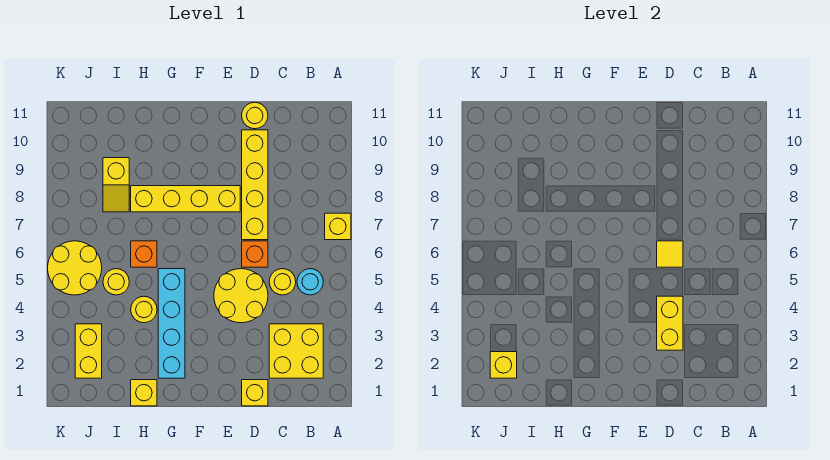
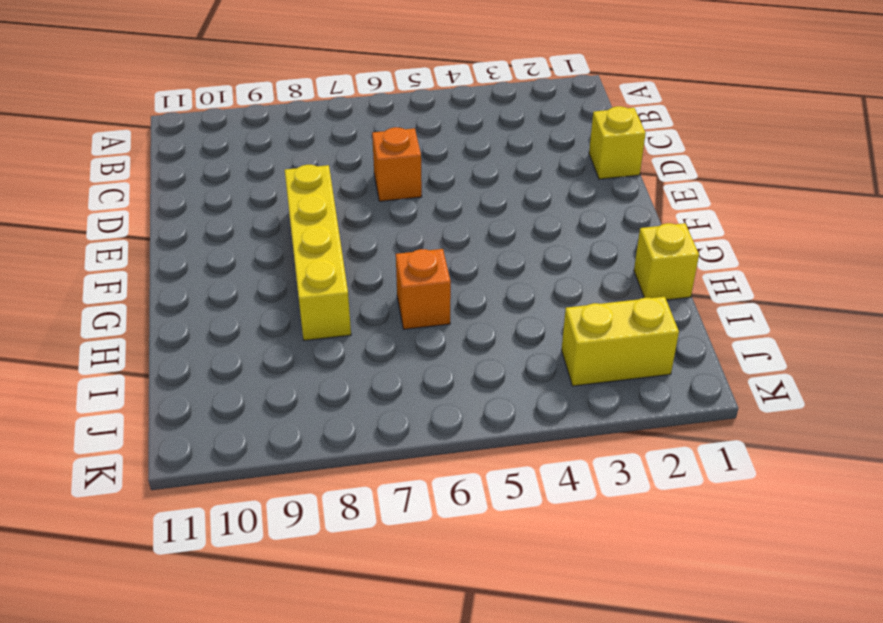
none -> yellow 1x1 brick [325,213,351,240]
none -> yellow 2x2 brick [269,324,323,378]
none -> cyan 1x1 round brick [297,269,323,295]

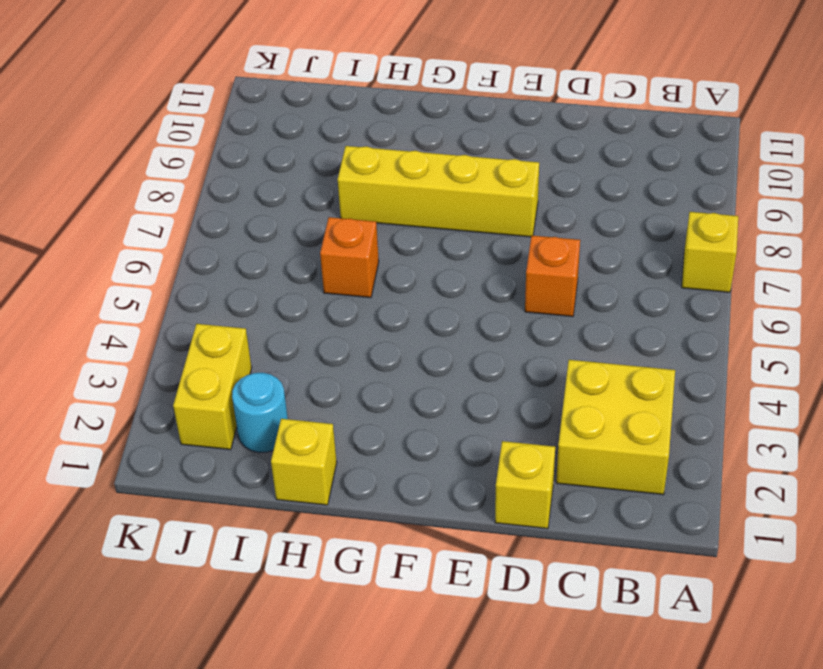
cyan 1x1 round brick [232,373,288,453] -> cyan 1x1 round brick moved to [297,269,323,295]
none -> yellow 1x1 round brick [269,269,296,295]
none -> yellow 2x2 round brick [214,269,268,323]
none -> yellow 1x4 brick [242,130,268,240]

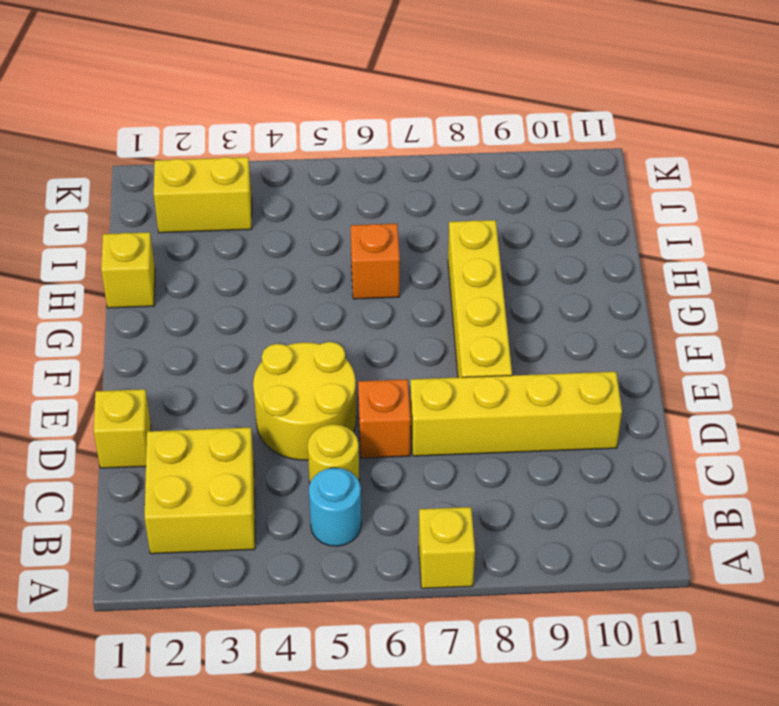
none -> yellow 1x1 round brick [242,102,268,129]
none -> cyan 1x4 brick [158,269,185,378]
none -> yellow 1x1 round brick [131,296,157,323]

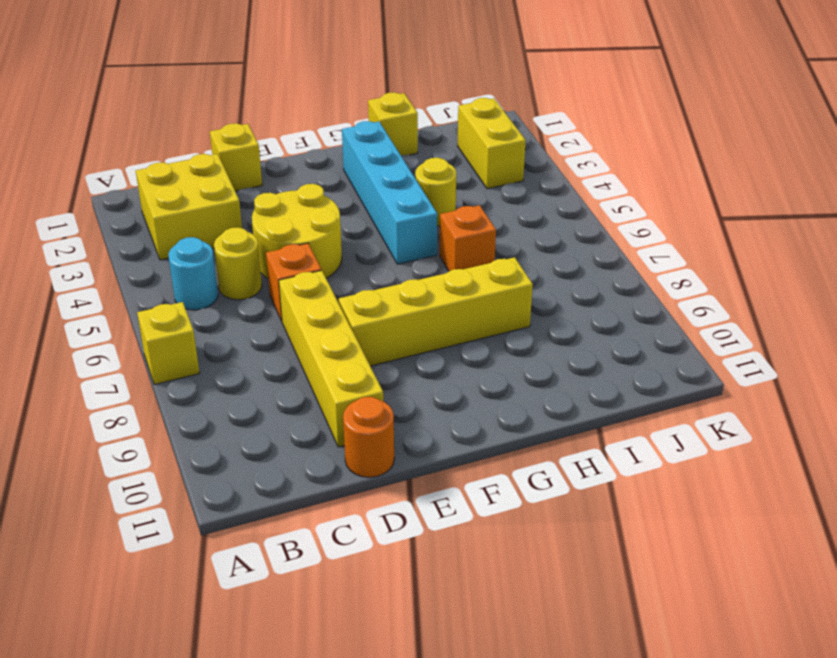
orange 1x1 round brick [343,397,394,477] -> yellow 1x1 round brick [242,102,268,129]
none -> yellow 1x1 round brick [103,269,129,295]
none -> yellow 1x2 slope [103,158,129,212]
none -> yellow 2x2 round brick [48,241,102,295]

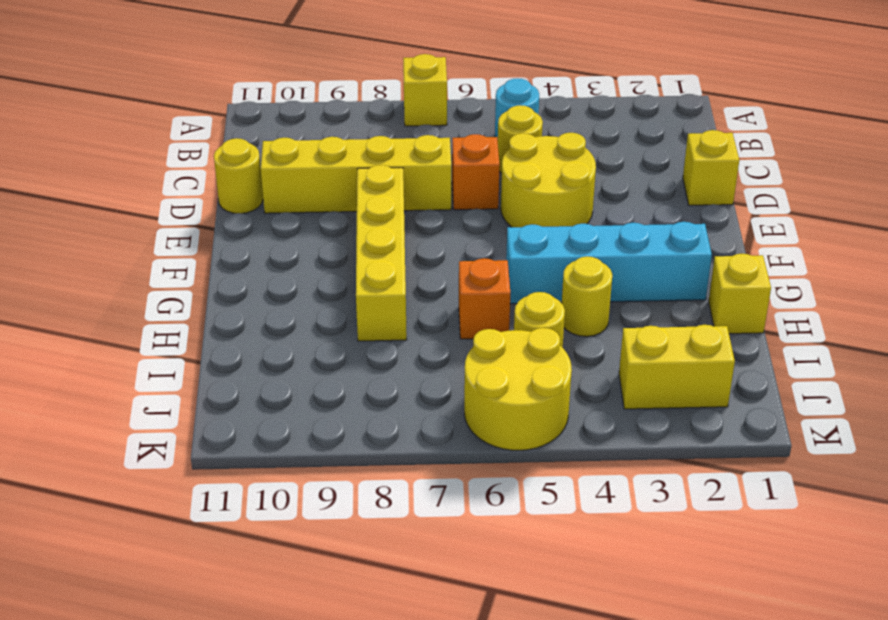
none -> yellow 2x2 brick [269,324,323,378]
none -> yellow 1x2 slope [103,158,129,212]
none -> yellow 1x2 brick [657,296,683,350]

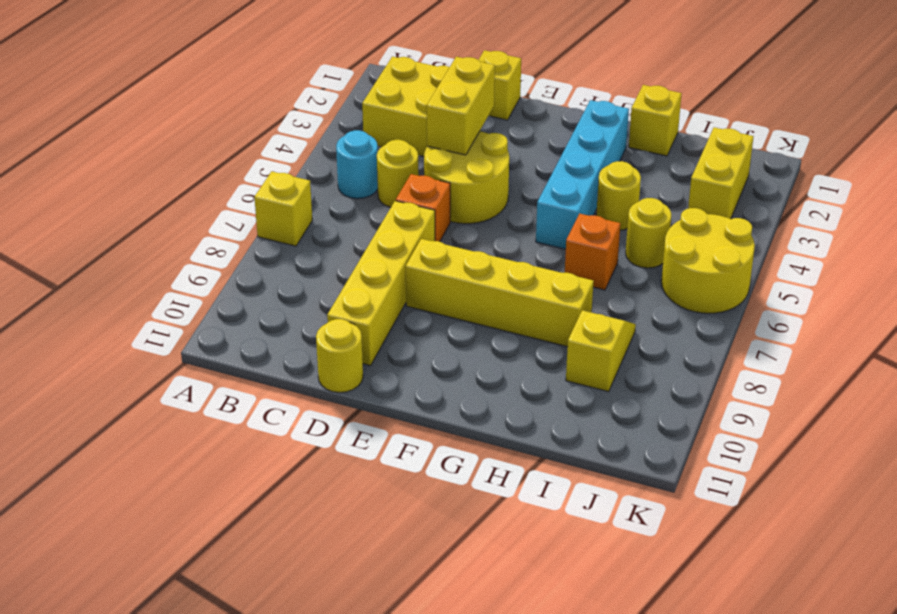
none -> yellow 1x1 tile [657,241,683,267]
none -> yellow 1x1 brick [490,352,517,378]

